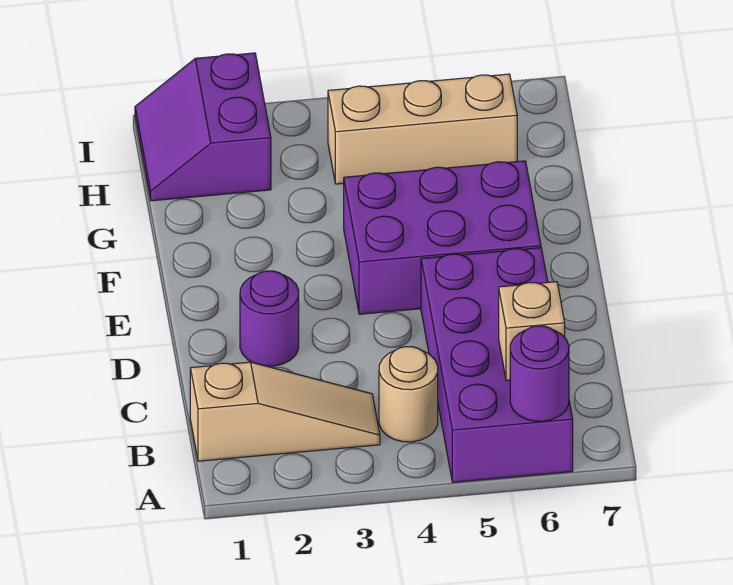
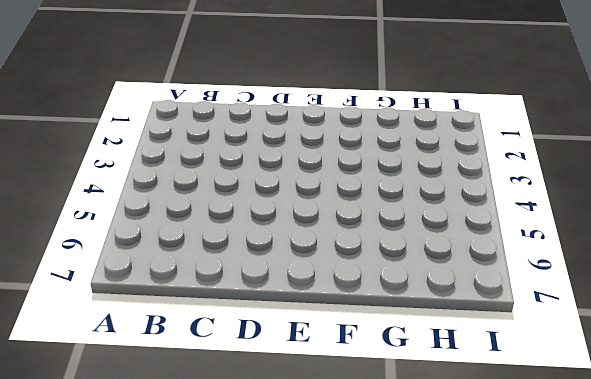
none -> purple 2x4 brick [421,248,573,482]
none -> tan 1x3 slope [190,362,380,461]

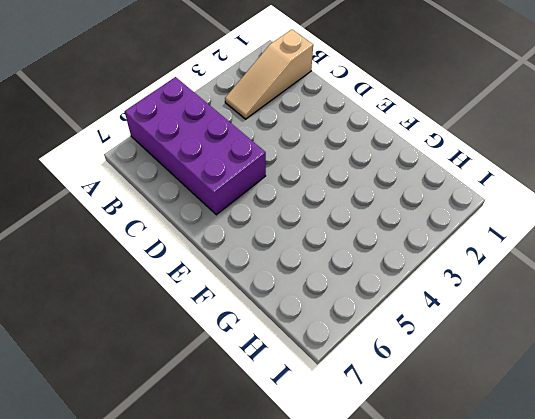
none -> tan 1x1 round brick [379,347,438,442]
none -> purple 1x1 round brick [240,271,299,366]

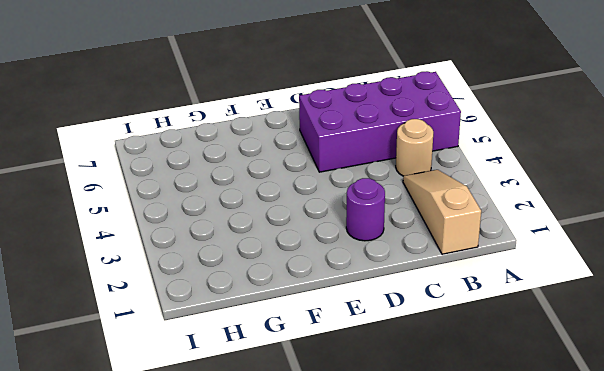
none -> purple 2x3 brick [344,161,541,314]
none -> purple 2x2 slope [135,53,271,201]

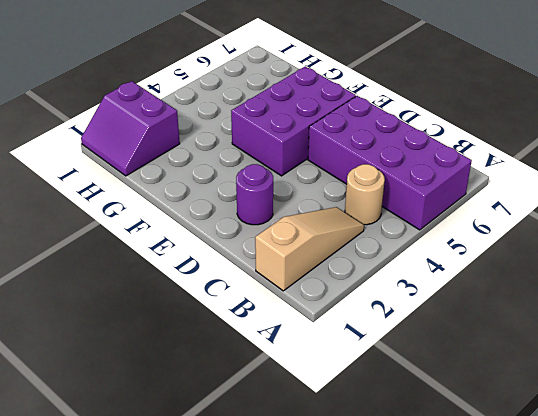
none -> tan 1x3 brick [328,74,517,184]
none -> purple 1x1 round brick [510,326,569,421]

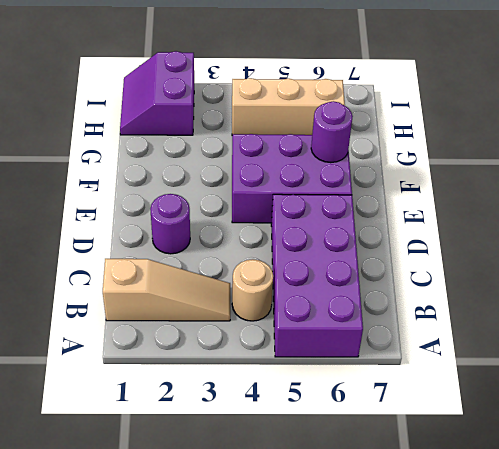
purple 1x1 round brick [311,101,353,163] -> purple 1x1 round brick moved to [510,326,569,421]
none -> tan 1x1 brick [499,282,565,381]

